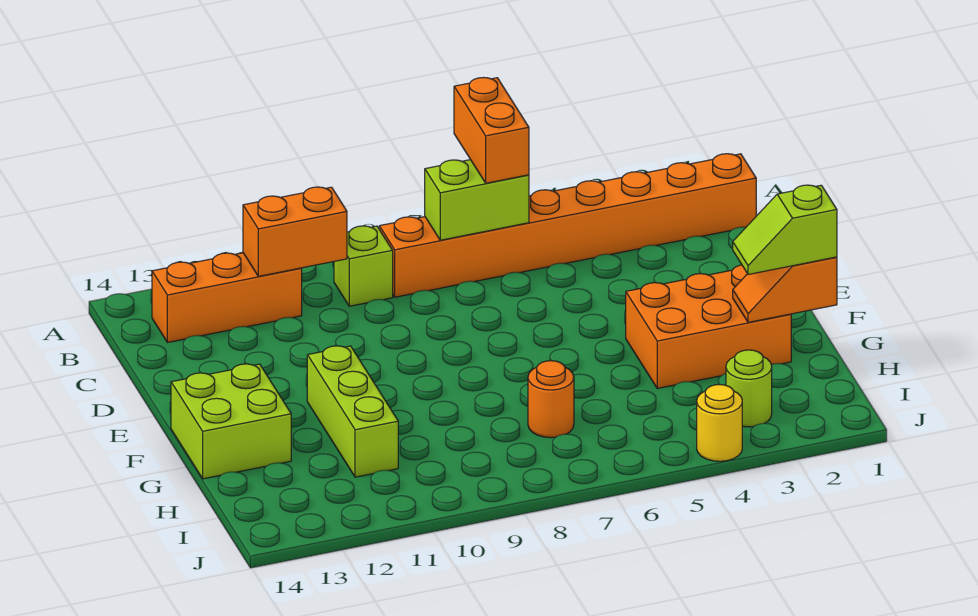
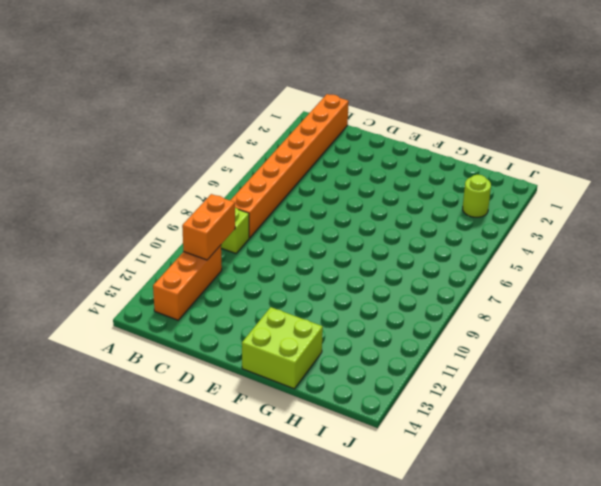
none -> orange 2x3 brick [626,265,791,388]
none -> lime 1x3 brick [307,346,398,477]
none -> orange 1x1 round brick [528,361,574,438]

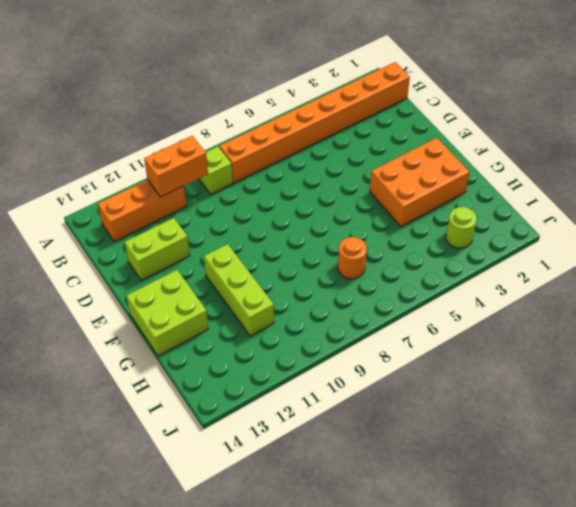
lime 1x2 brick [125,218,190,280] -> lime 1x2 brick moved to [425,160,529,240]
none -> yellow 1x1 round brick [697,385,742,461]
none -> orange 1x2 slope [733,257,837,322]
none -> orange 1x2 brick [454,77,529,183]

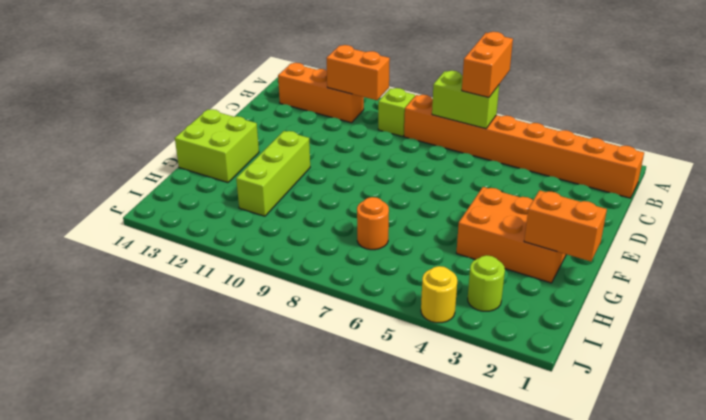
orange 1x2 brick [524,190,607,261] -> orange 1x2 slope [733,257,837,322]
none -> lime 1x2 slope [733,185,837,275]

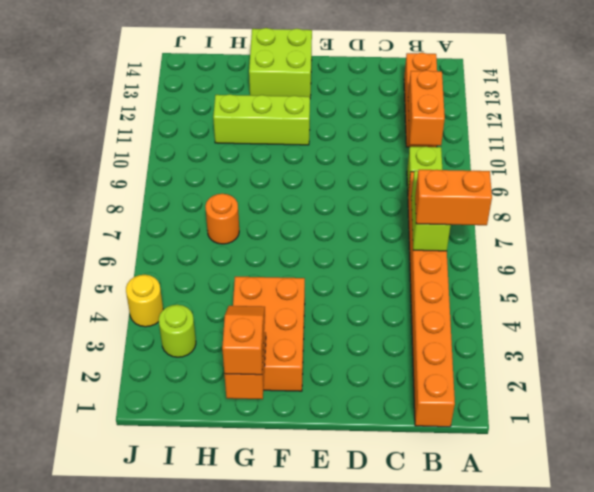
orange 1x2 slope [222,306,265,375] -> lime 1x2 slope [733,185,837,275]

